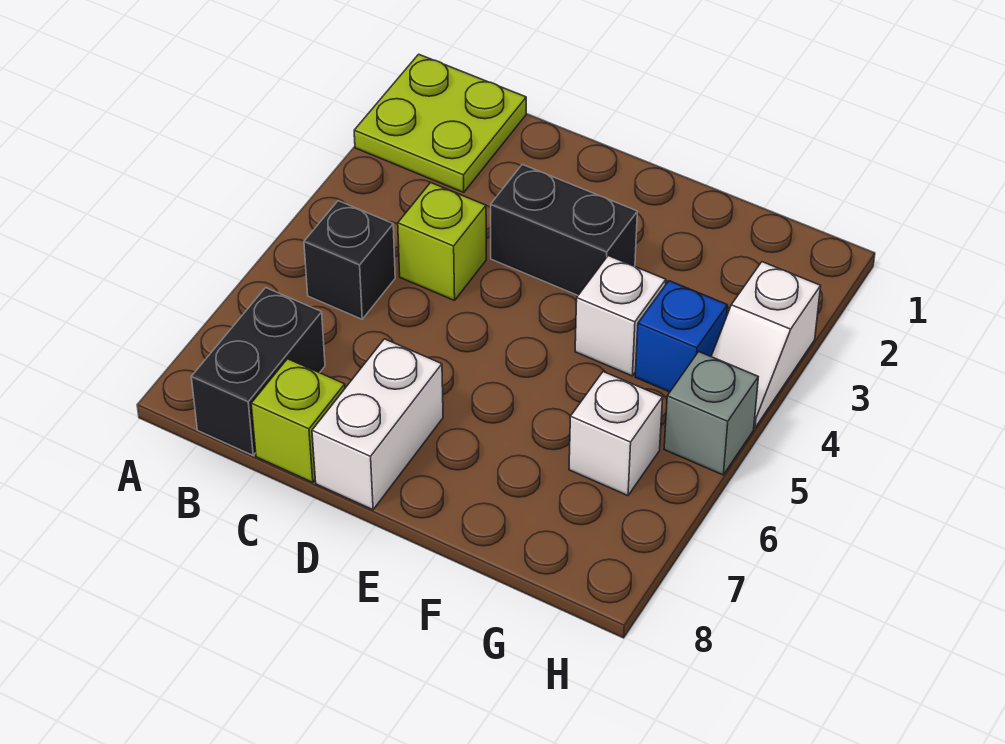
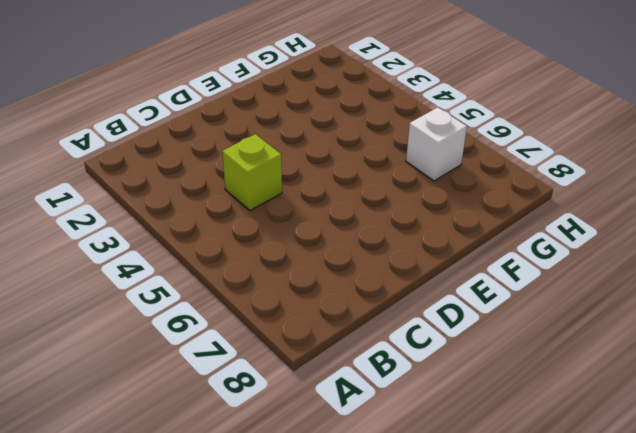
none -> lime 2x2 plate [354,54,526,192]
none -> black 1x1 brick [304,201,395,319]
none -> black 1x2 brick [191,288,325,455]

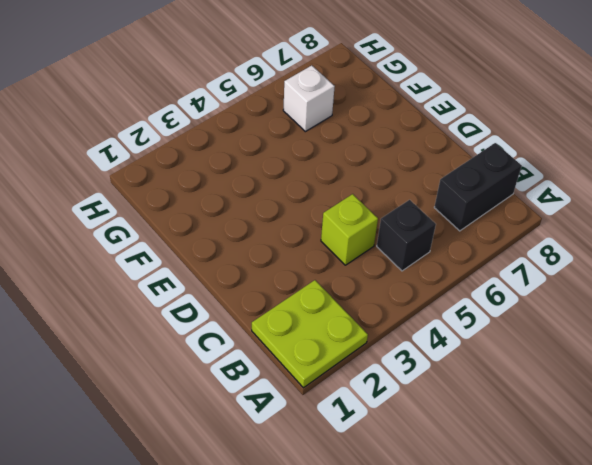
none -> lime 1x1 brick [251,359,345,482]
none -> black 1x2 brick [491,165,637,295]
none -> white 1x2 brick [312,339,443,510]

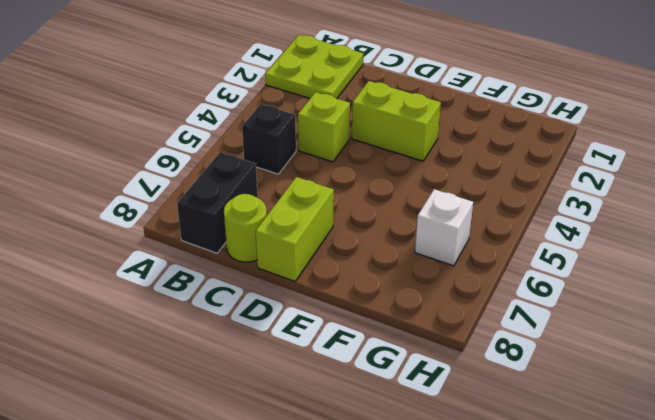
lime 1x1 round brick [224,194,267,262] -> lime 1x1 brick [251,359,345,482]
lime 1x2 brick [352,81,441,161] -> black 1x2 brick [491,165,637,295]
lime 1x2 brick [256,177,334,281] -> white 1x2 brick [312,339,443,510]
none -> white 1x1 brick [575,256,666,376]
none -> blue 1x1 brick [635,281,727,392]
none -> white 1x2 slope [711,262,821,428]

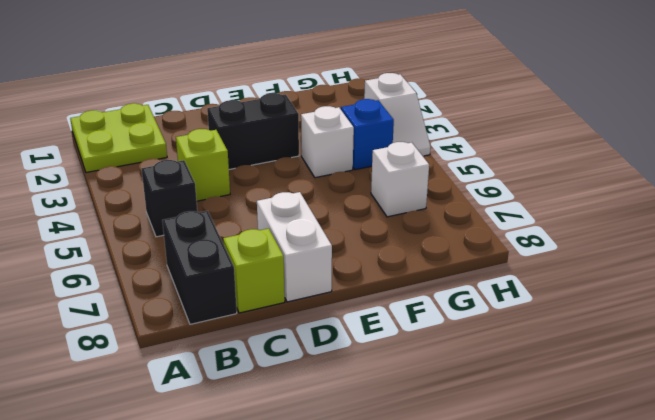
none -> grey 1x1 brick [664,352,758,475]

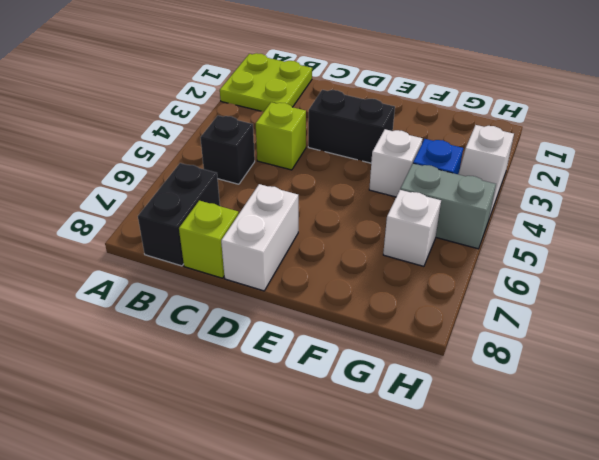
grey 1x2 brick [400,164,496,249] -> grey 1x1 brick [664,352,758,475]

